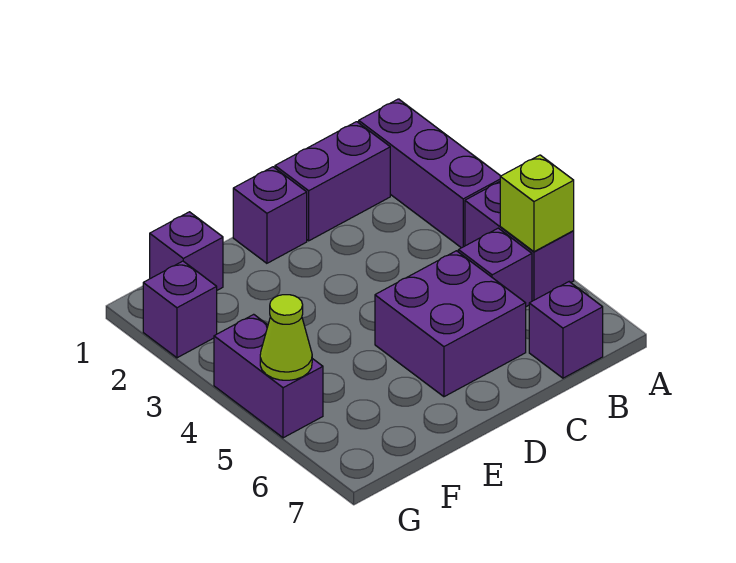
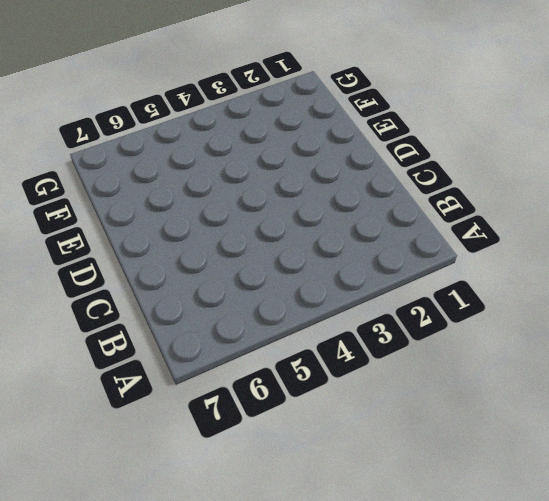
none -> purple 1x3 brick [359,99,501,248]
none -> purple 1x2 brick [465,182,574,301]
none -> purple 1x2 brick [275,122,390,241]

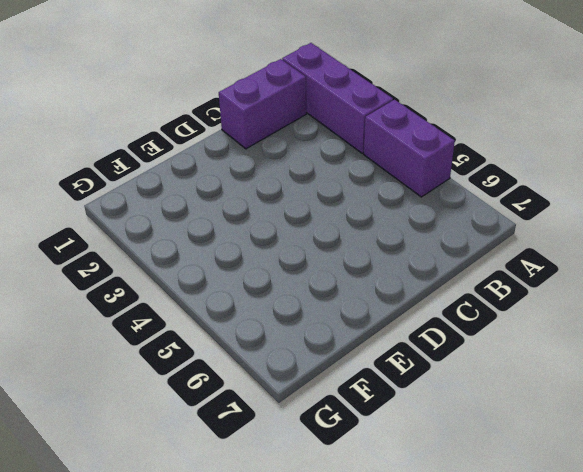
none -> purple 1x1 brick [458,228,532,307]
none -> purple 1x1 brick [529,282,603,378]
none -> purple 2x2 brick [375,251,526,397]

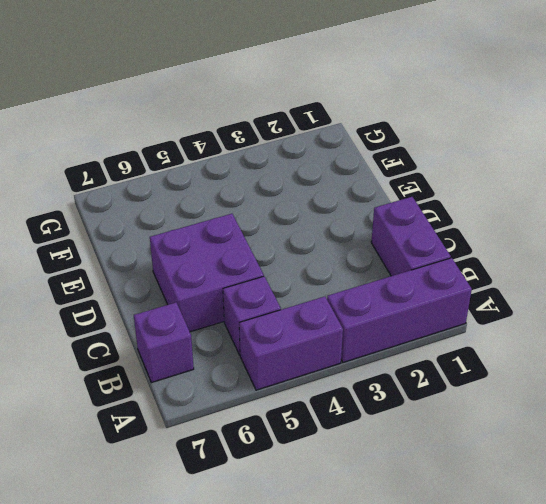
none -> purple 1x1 brick [233,167,307,263]
none -> purple 1x1 brick [150,212,223,290]
none -> purple 1x1 brick [143,261,217,358]

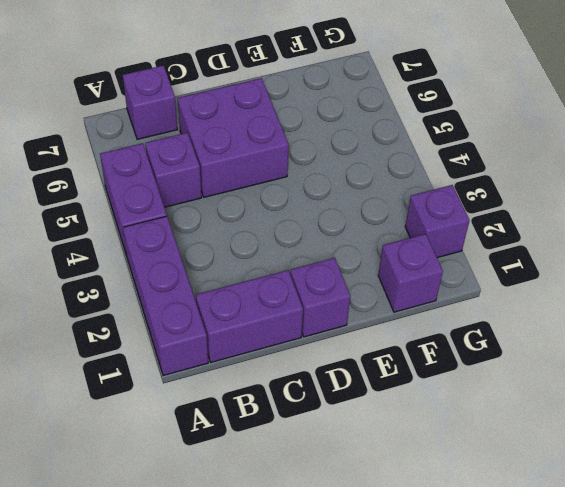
none -> purple 1x2 brick [214,314,323,438]
none -> lime 1x1 brick [500,155,574,252]
none -> lime 1x1 cone [260,295,312,380]

